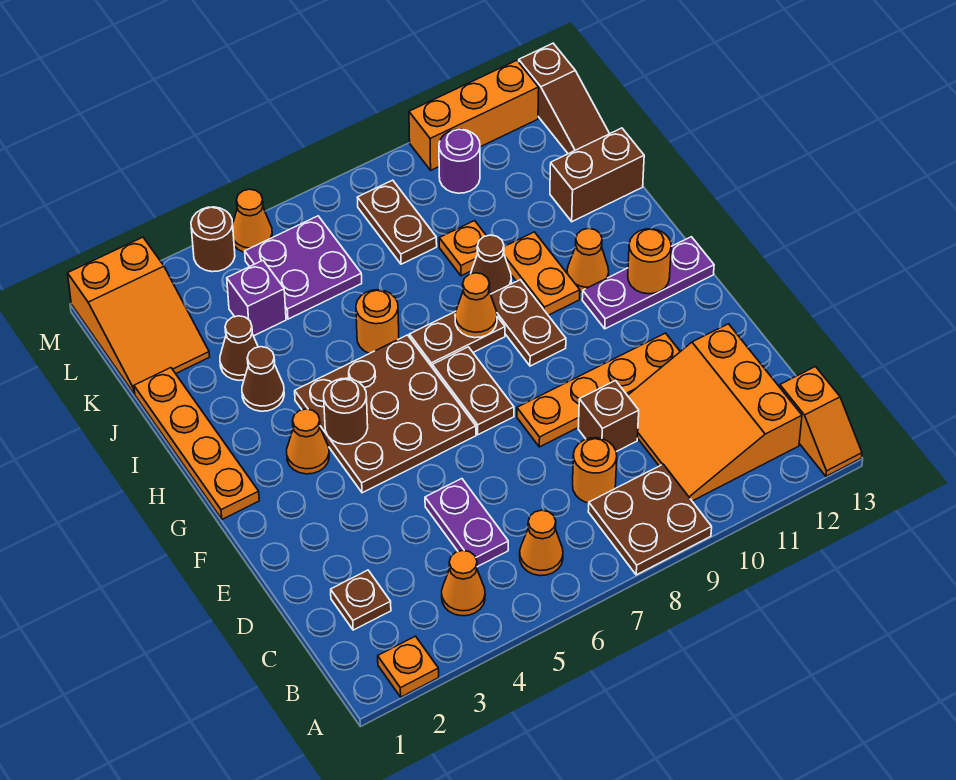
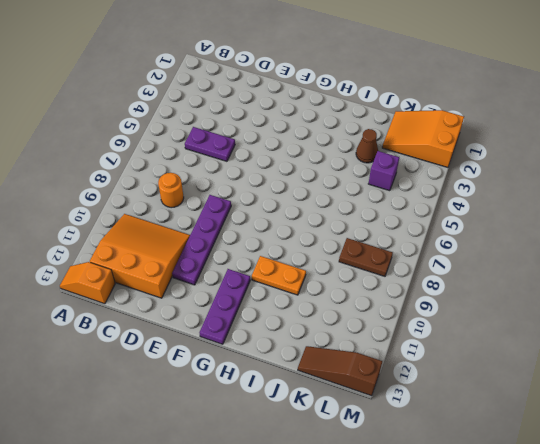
purple 1x4 plate [172,195,231,285] -> orange 1x4 plate [517,333,680,447]
none -> orange 1x1 plate [378,636,439,697]
none -> brown 2x2 plate [588,464,712,575]
none -> orange 1x1 cone [442,550,485,616]
none -> orange 1x1 cone [520,510,563,576]

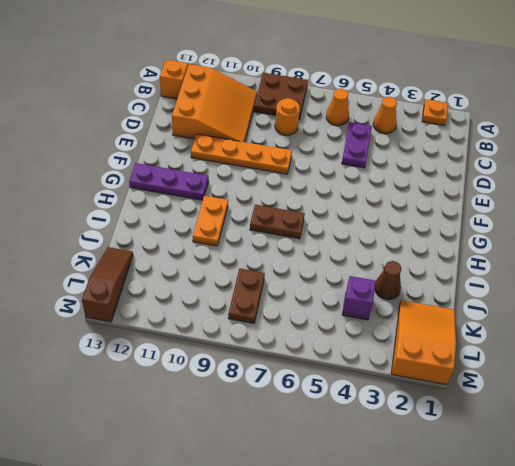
none -> brown 1x1 plate [331,570,391,630]
none -> brown 1x1 brick [578,381,639,452]
none -> brown 3x3 plate [295,335,476,493]
none -> brown 1x2 plate [432,347,514,435]

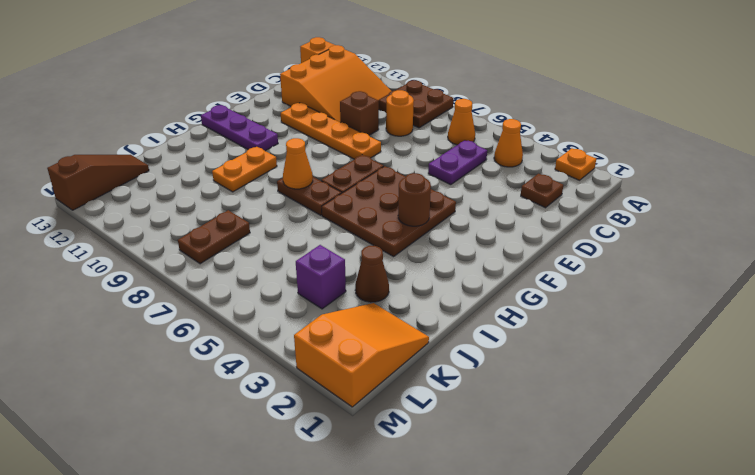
none -> orange 1x4 plate [134,368,259,519]
none -> orange 1x1 cone [287,409,329,474]
none -> brown 1x2 plate [491,280,566,366]
none -> orange 1x1 cone [567,228,609,292]

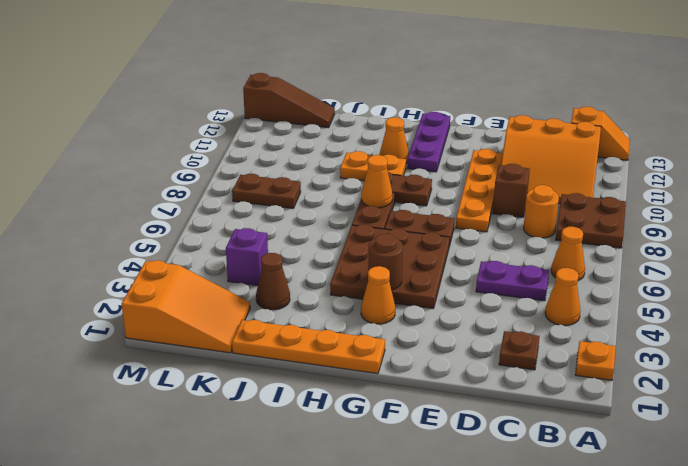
none -> brown 1x1 cone [242,347,284,411]
none -> orange 1x1 round brick [356,290,399,354]
none -> brown 1x1 cone [471,235,511,294]
none -> orange 1x1 plate [439,221,486,276]

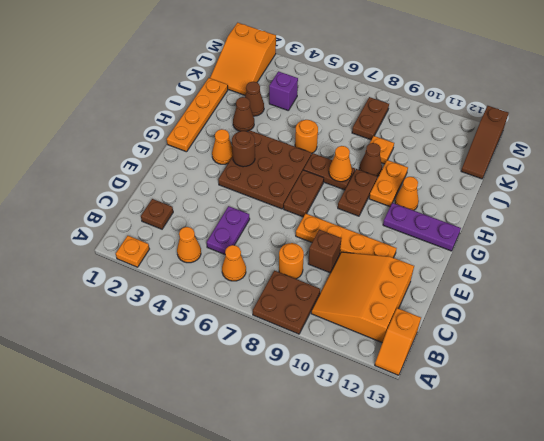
none -> brown 1x2 brick [550,128,644,222]
none -> purple 2x2 plate [245,216,362,319]
none -> purple 1x1 round brick [439,129,480,193]
none -> brown 1x1 round brick [191,207,235,272]

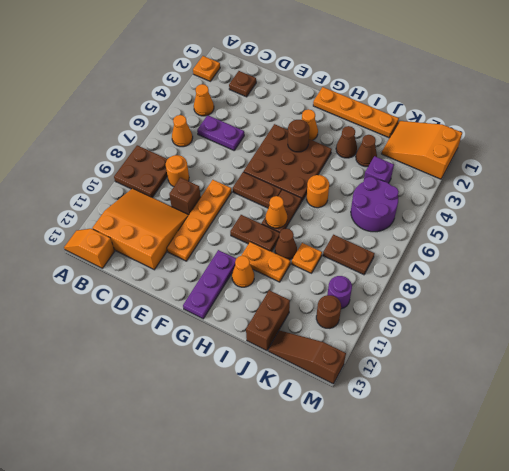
purple 2x2 round brick [351,177,399,232] -> purple 2x2 plate [245,216,362,319]
brown 1x1 round brick [316,295,341,328] -> brown 1x1 round brick moved to [191,207,235,272]
none -> orange 1x1 cone [233,189,273,252]
none -> orange 1x3 brick [409,60,539,170]
none -> orange 1x1 round brick [628,229,671,294]

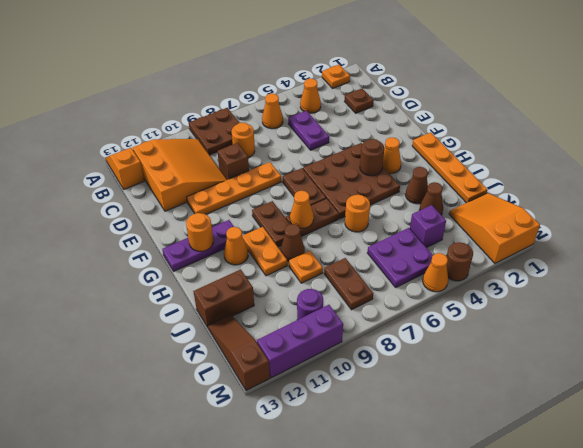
purple 1x3 brick [257,305,343,378] -> orange 1x3 brick [409,60,539,170]

